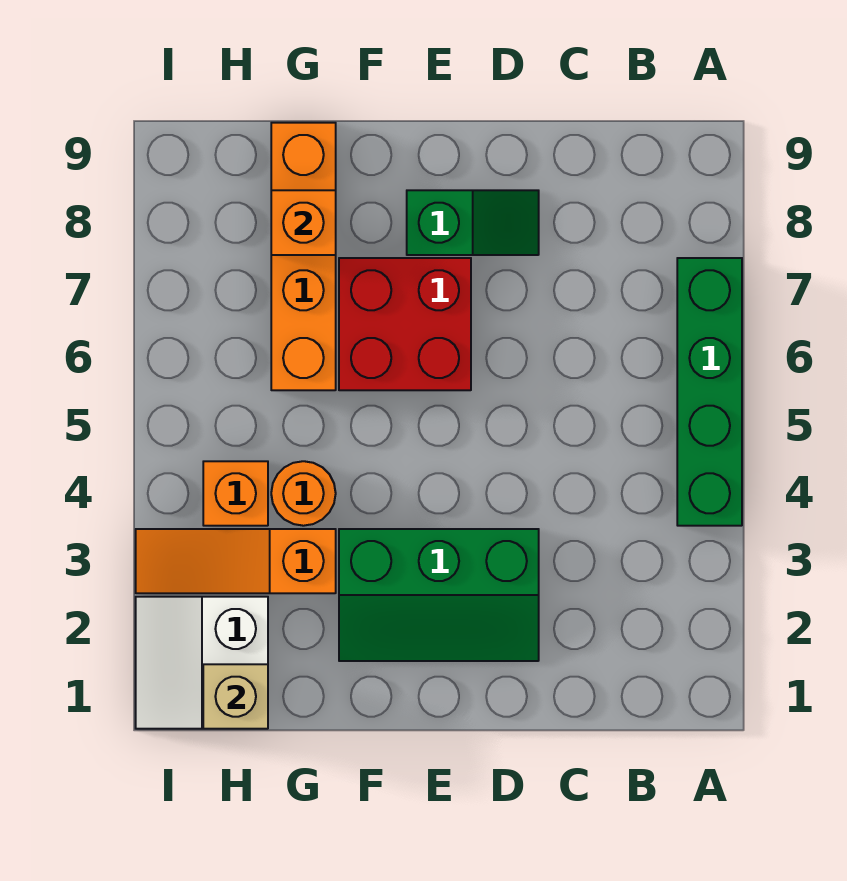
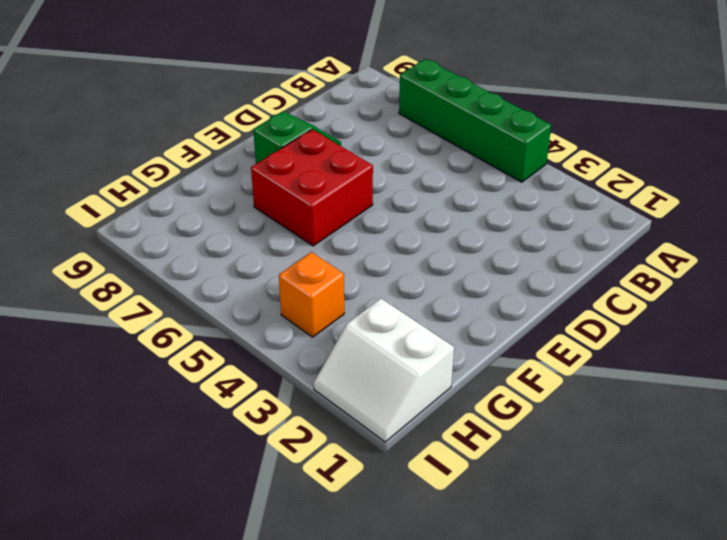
none -> green 2x3 slope [339,529,539,661]
none -> orange 1x3 slope [136,529,336,593]

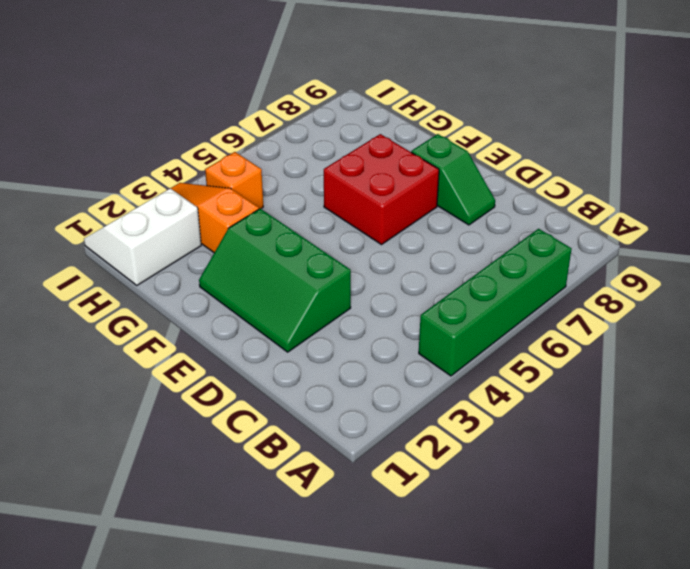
none -> orange 1x1 round brick [271,461,336,526]
none -> orange 1x4 brick [271,123,336,390]

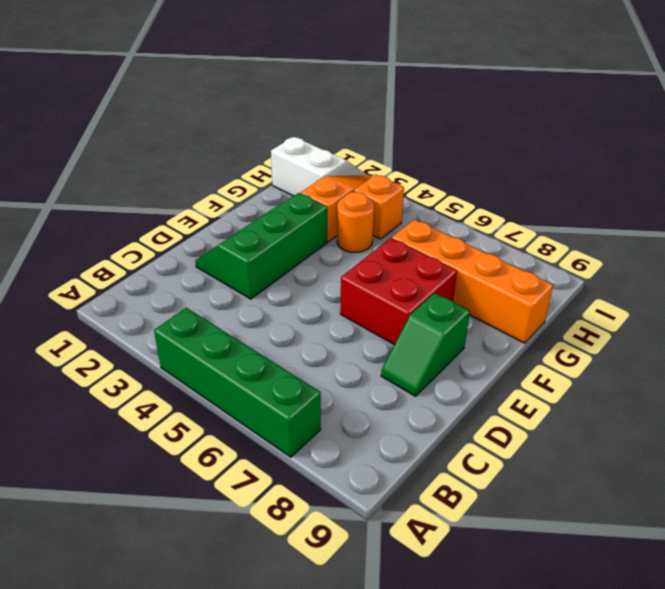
none -> orange 1x1 brick [271,190,336,255]
none -> tan 1x1 brick [203,664,268,729]

